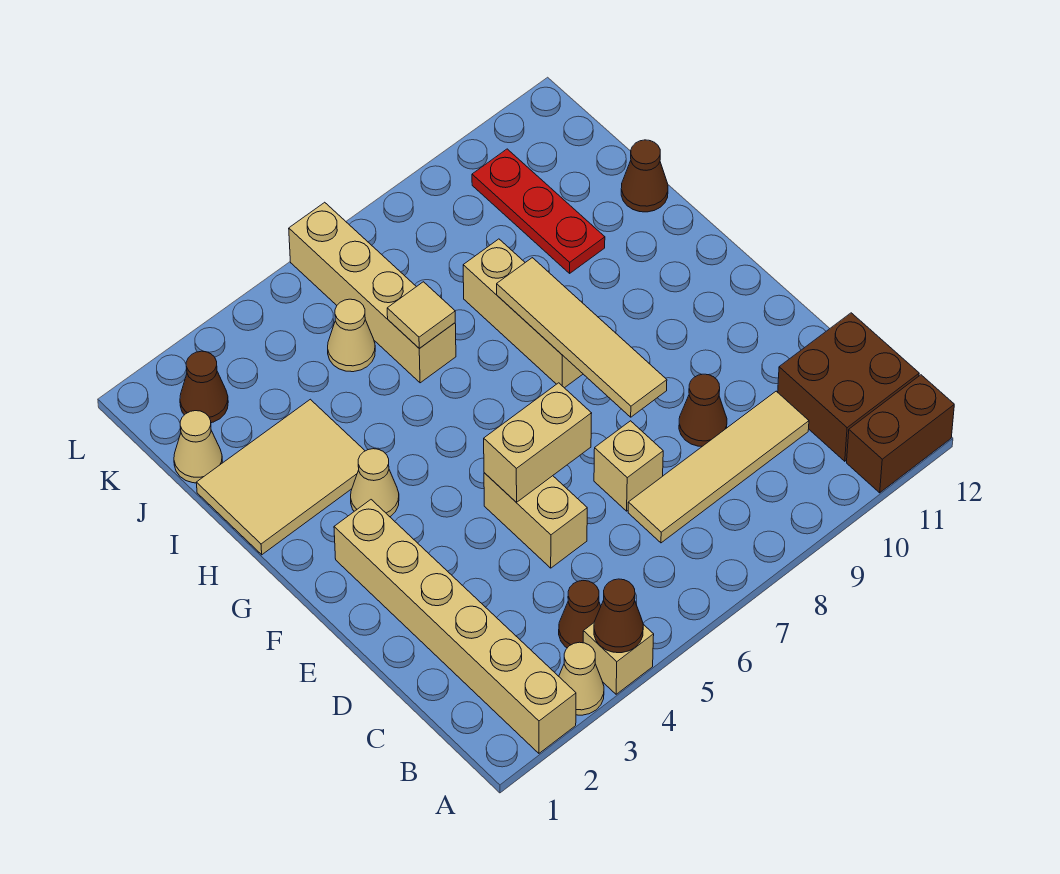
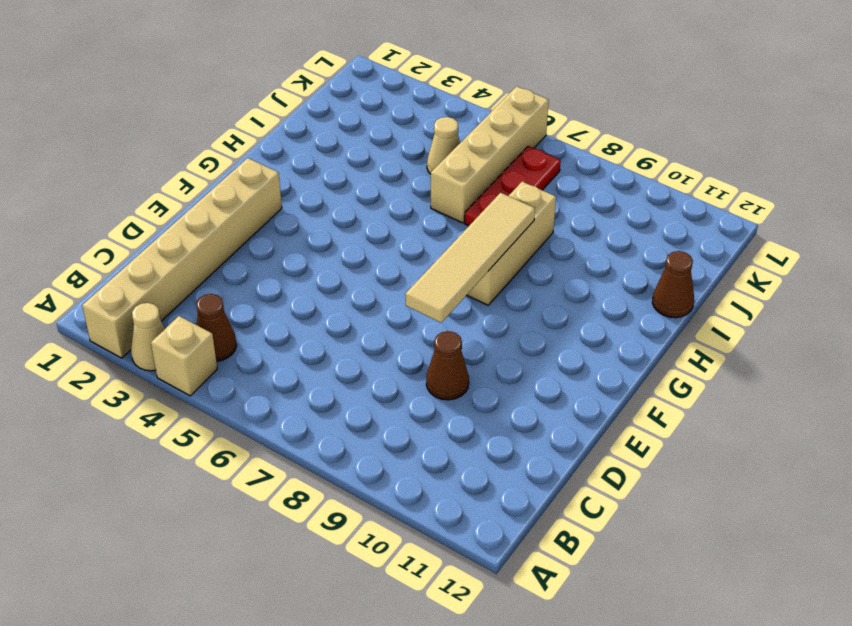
red 1x3 plate [465,146,561,226] -> red 1x3 plate moved to [472,149,605,273]
none -> brown 1x2 brick [847,375,954,493]
none -> brown 2x2 brick [778,313,919,461]
none -> tan 1x4 tile [628,391,809,543]

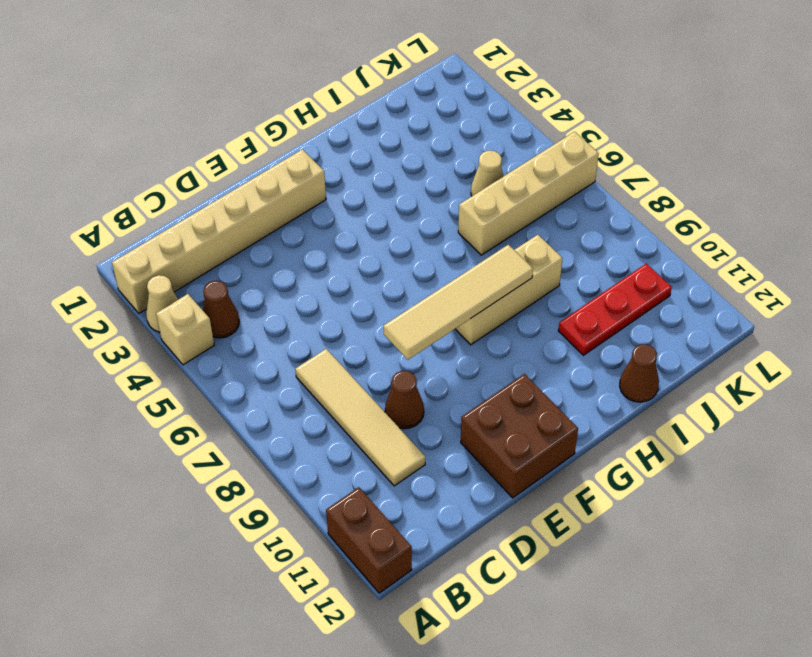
brown 2x2 brick [461,374,578,498] -> brown 2x2 brick moved to [778,313,919,461]
none -> tan 1x2 brick [484,473,587,568]
none -> tan 1x1 brick [594,421,663,511]
none -> tan 1x1 cone [351,449,399,517]

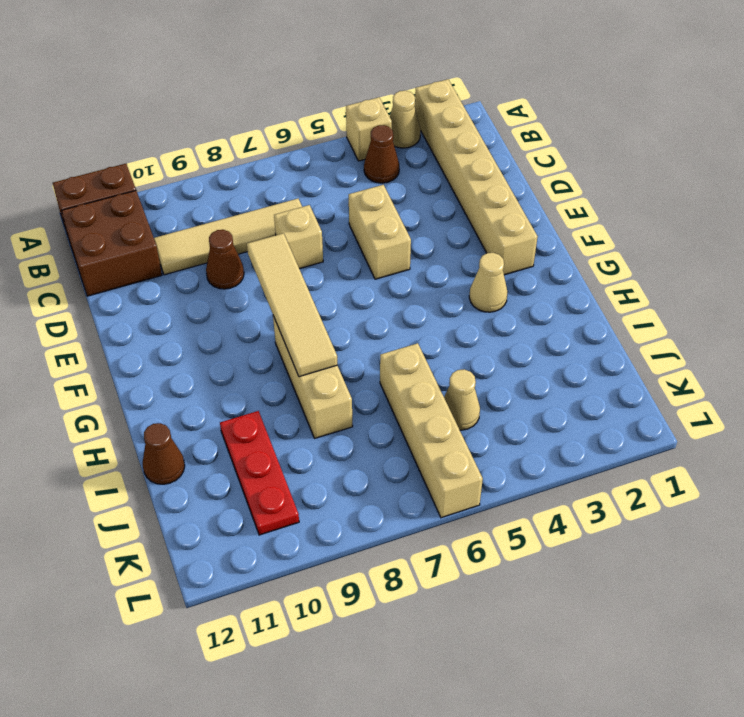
none -> tan 2x3 tile [196,399,365,555]
none -> tan 1x1 cone [174,411,222,483]
none -> brown 1x1 cone [180,351,228,423]

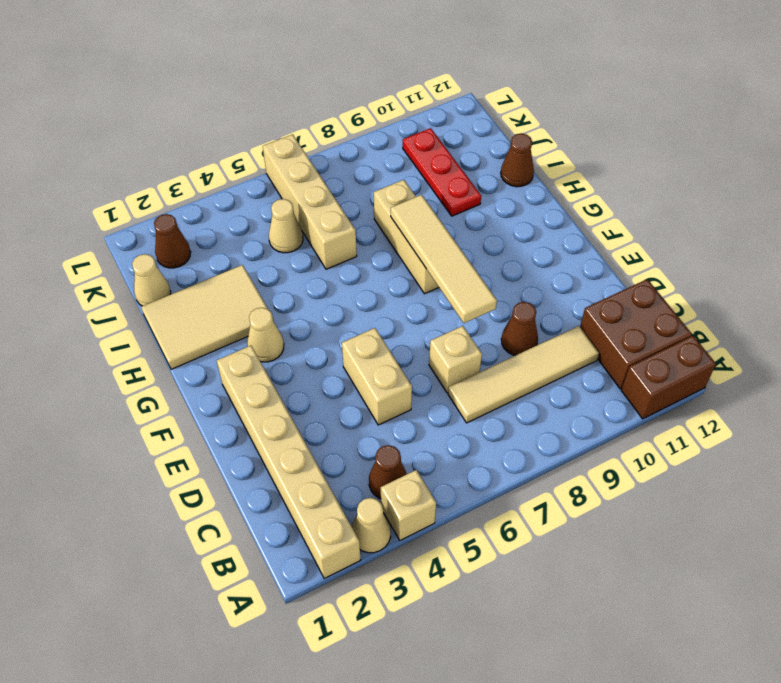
none -> brown 1x1 cone [594,579,643,653]
none -> tan 1x2 brick [484,383,592,502]
none -> tan 1x1 tile [387,282,455,348]

